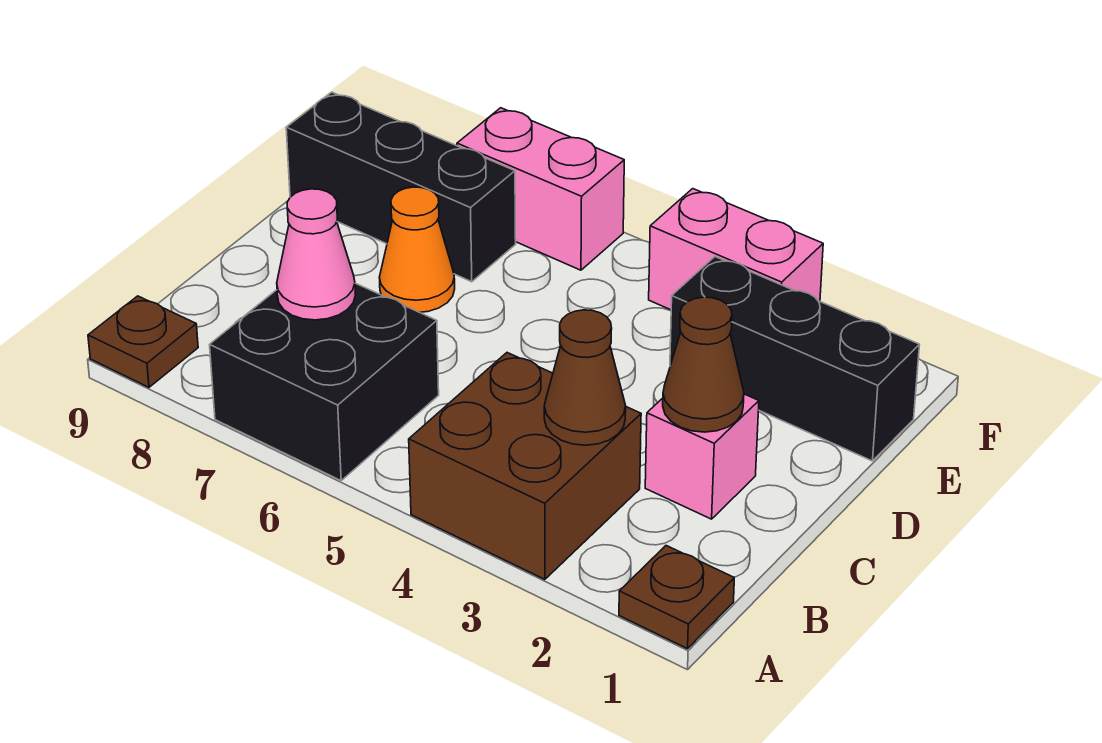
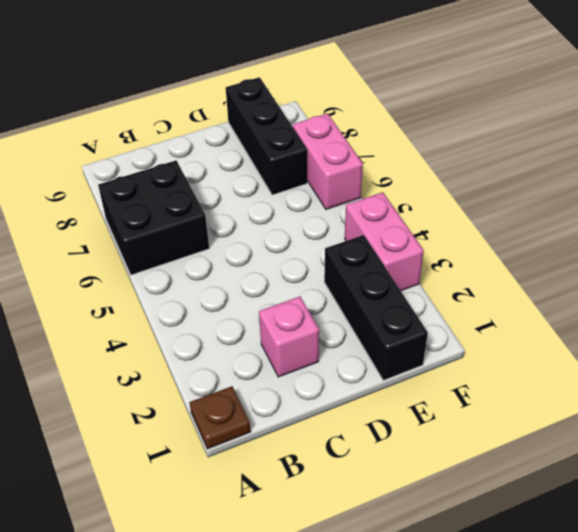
none -> brown 2x2 brick [409,353,641,579]
none -> brown 1x1 plate [88,296,198,387]
none -> orange 1x1 cone [379,187,455,312]

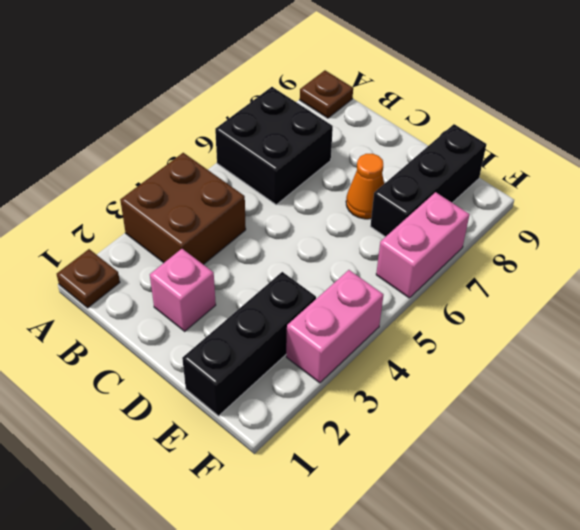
none -> brown 1x1 cone [544,310,626,445]
none -> pink 1x1 cone [277,189,356,320]
none -> brown 1x1 cone [663,297,744,432]

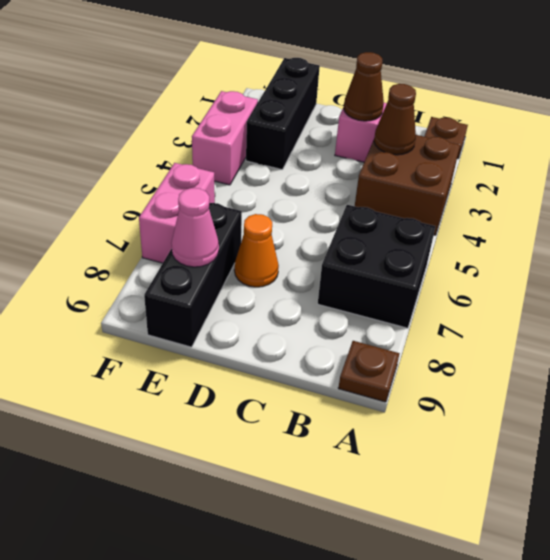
pink 1x1 cone [171,188,219,267] -> pink 1x1 cone moved to [277,189,356,320]

